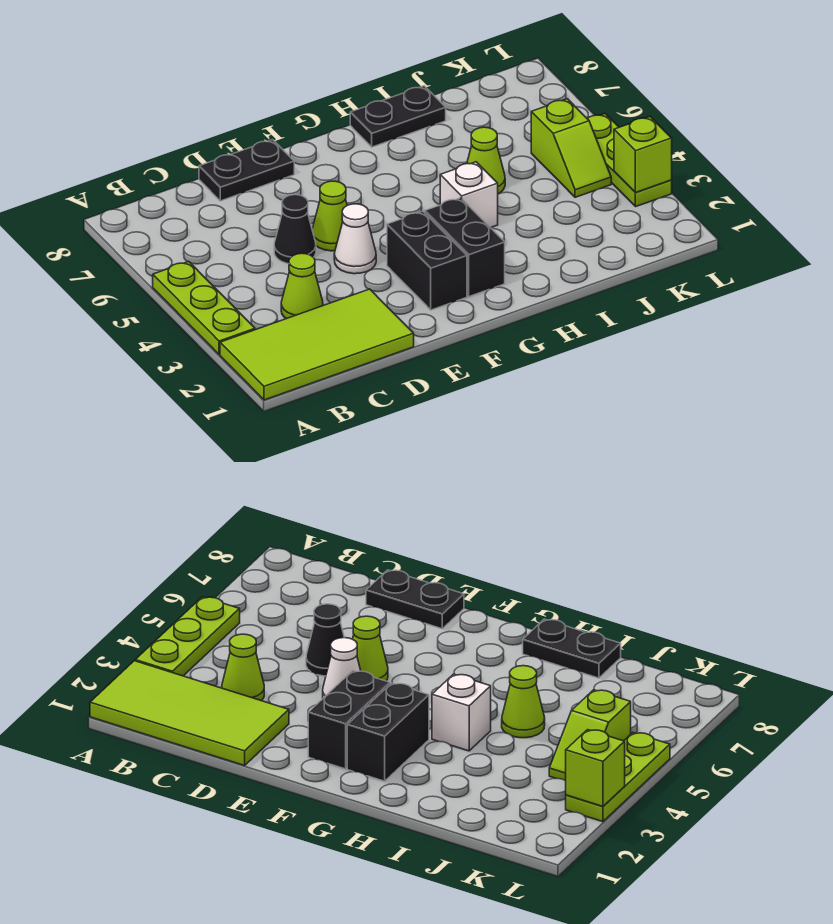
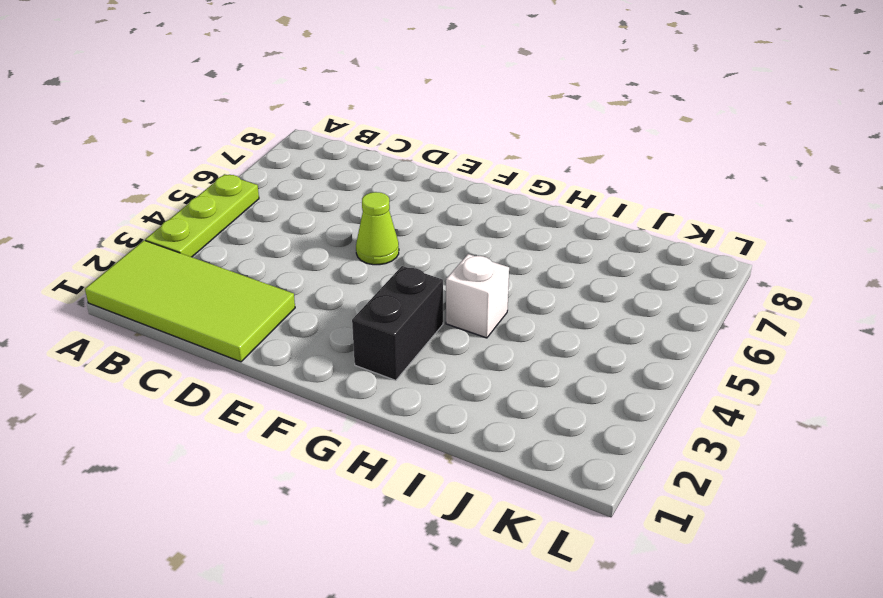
none -> lime 1x1 cone [281,253,323,319]
none -> black 1x1 cone [274,195,316,264]
none -> black 1x2 plate [199,140,294,201]

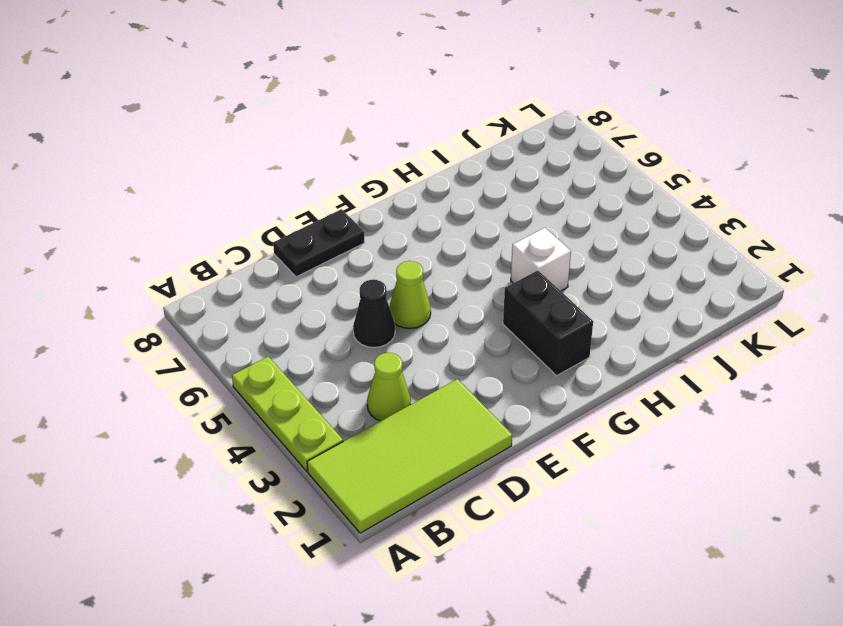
none -> white 1x1 cone [334,204,376,274]
none -> black 1x2 brick [387,211,467,310]
none -> black 1x2 plate [350,86,446,147]

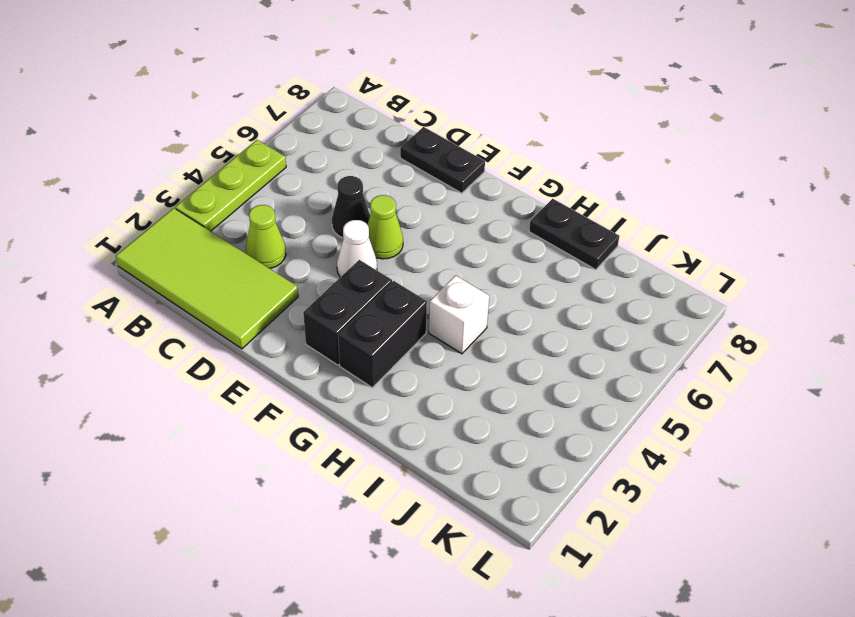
none -> lime 1x1 cone [467,127,505,194]
none -> lime 1x2 slope [531,99,611,197]
none -> lime 1x3 plate [587,114,672,207]

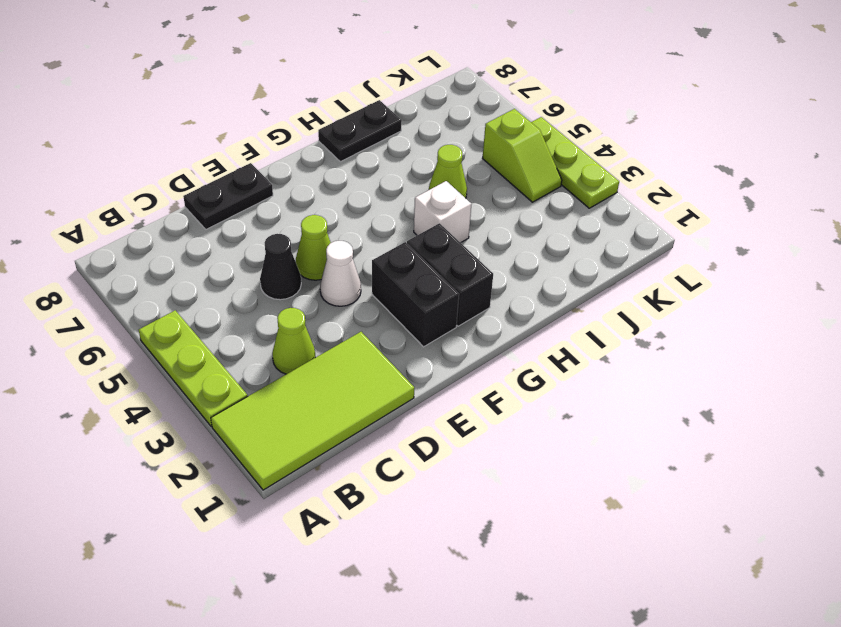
none -> lime 1x1 brick [614,117,672,193]

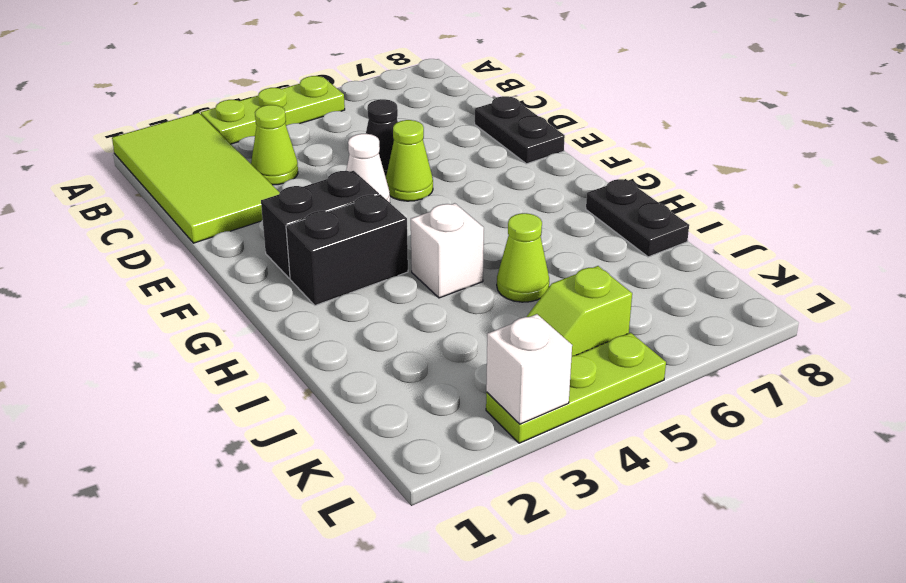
white 1x1 brick [486,314,572,424] -> lime 1x1 brick [614,117,672,193]

